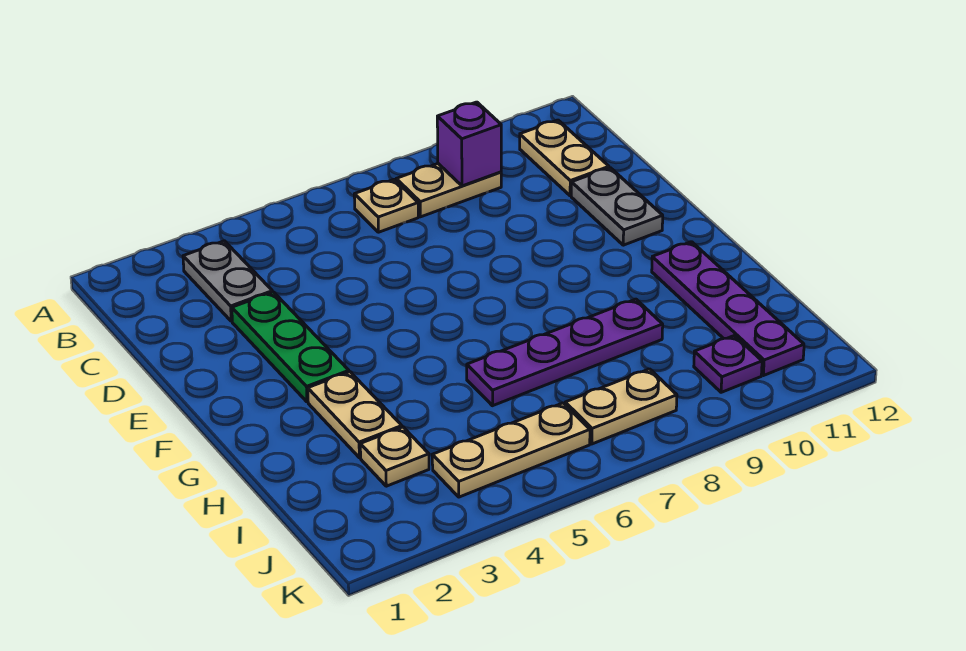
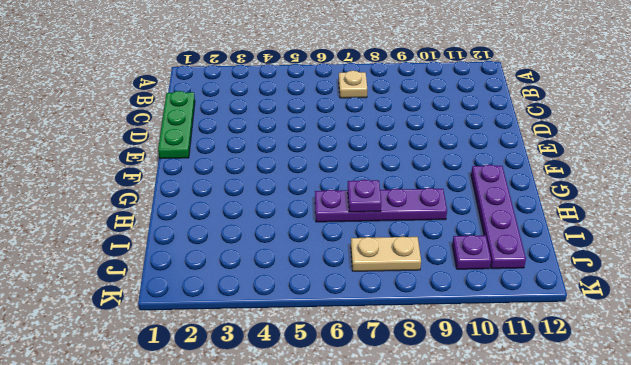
green 1x3 plate [158,91,195,159] -> green 1x3 plate moved to [232,292,349,402]
purple 1x1 plate [348,180,381,212] -> none
none -> grey 1x2 plate [183,241,272,321]
none -> tan 1x2 plate [396,164,501,217]
none -> tan 1x2 plate [520,120,609,196]

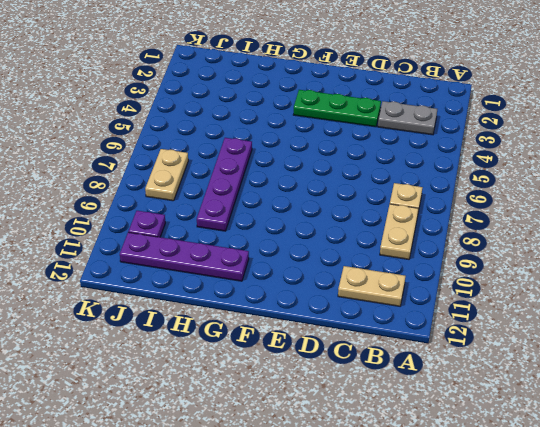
none -> grey 1x2 plate [571,168,663,245]
none -> tan 1x2 plate [308,372,402,458]
none -> tan 1x1 plate [360,427,429,486]

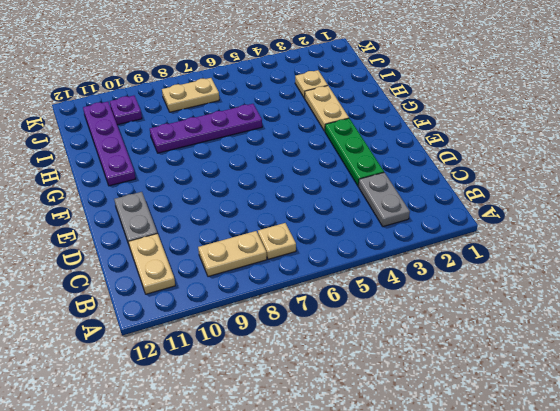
none -> tan 1x3 plate [432,403,590,497]
none -> purple 1x1 brick [437,102,501,186]

